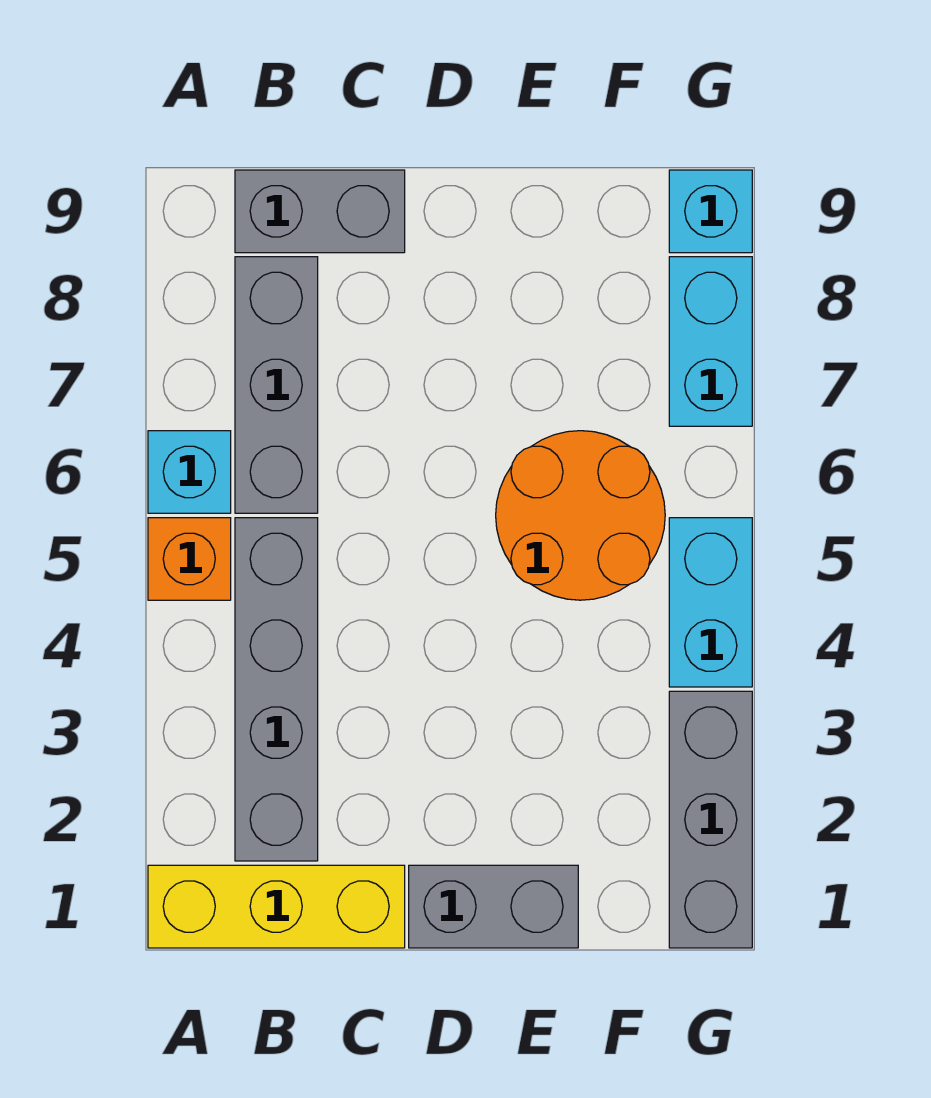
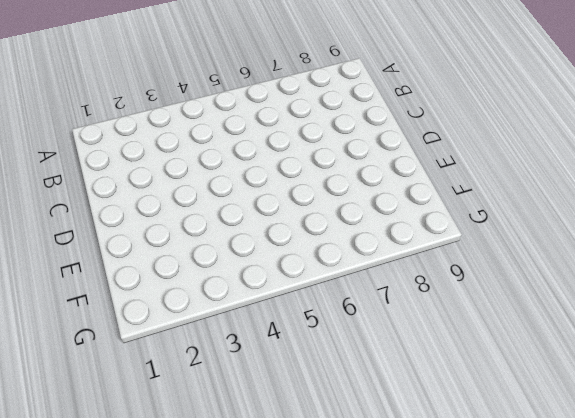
none -> yellow 1x3 brick [148,865,405,948]
none -> orange 1x1 brick [148,518,231,600]
none -> cyan 1x1 brick [148,431,231,513]

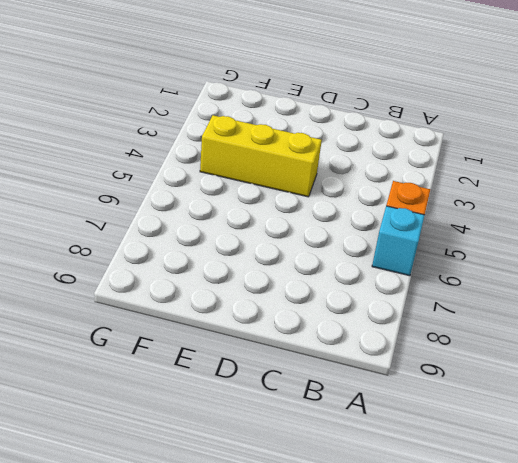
yellow 1x3 brick [200,115,322,197] -> yellow 1x3 brick moved to [148,865,405,948]
none -> grey 1x4 brick [235,518,318,861]
none -> grey 1x3 brick [235,257,318,513]
none -> grey 1x2 brick [235,170,405,253]

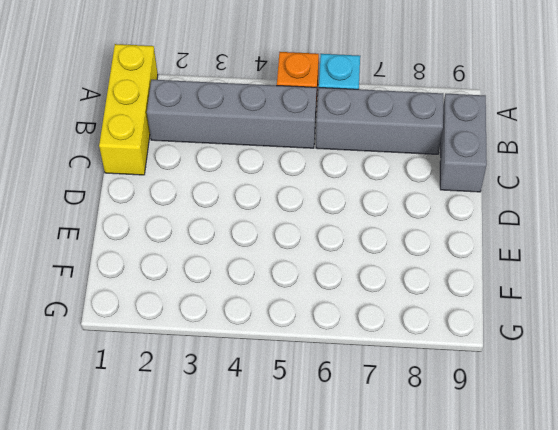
none -> grey 1x2 brick [409,865,578,948]
none -> orange 2x2 round brick [496,431,665,600]
none -> grey 1x3 brick [669,691,752,948]

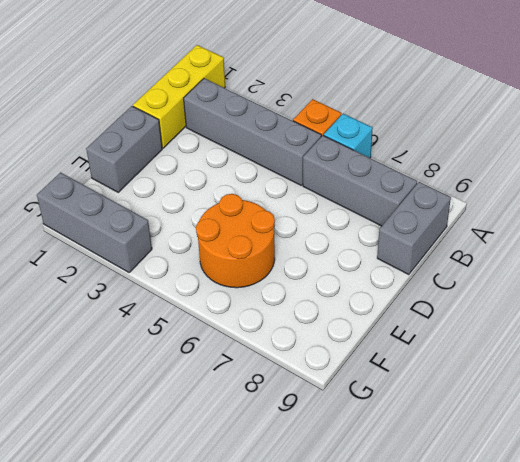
none -> cyan 1x2 brick [669,518,752,687]
none -> cyan 1x2 brick [669,257,752,426]
none -> cyan 1x1 brick [669,170,752,253]

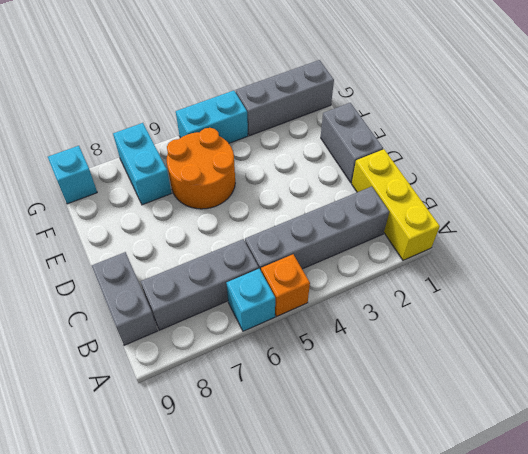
cyan 1x2 brick [113,123,171,205] -> cyan 1x2 brick turned to [669,257,752,426]

